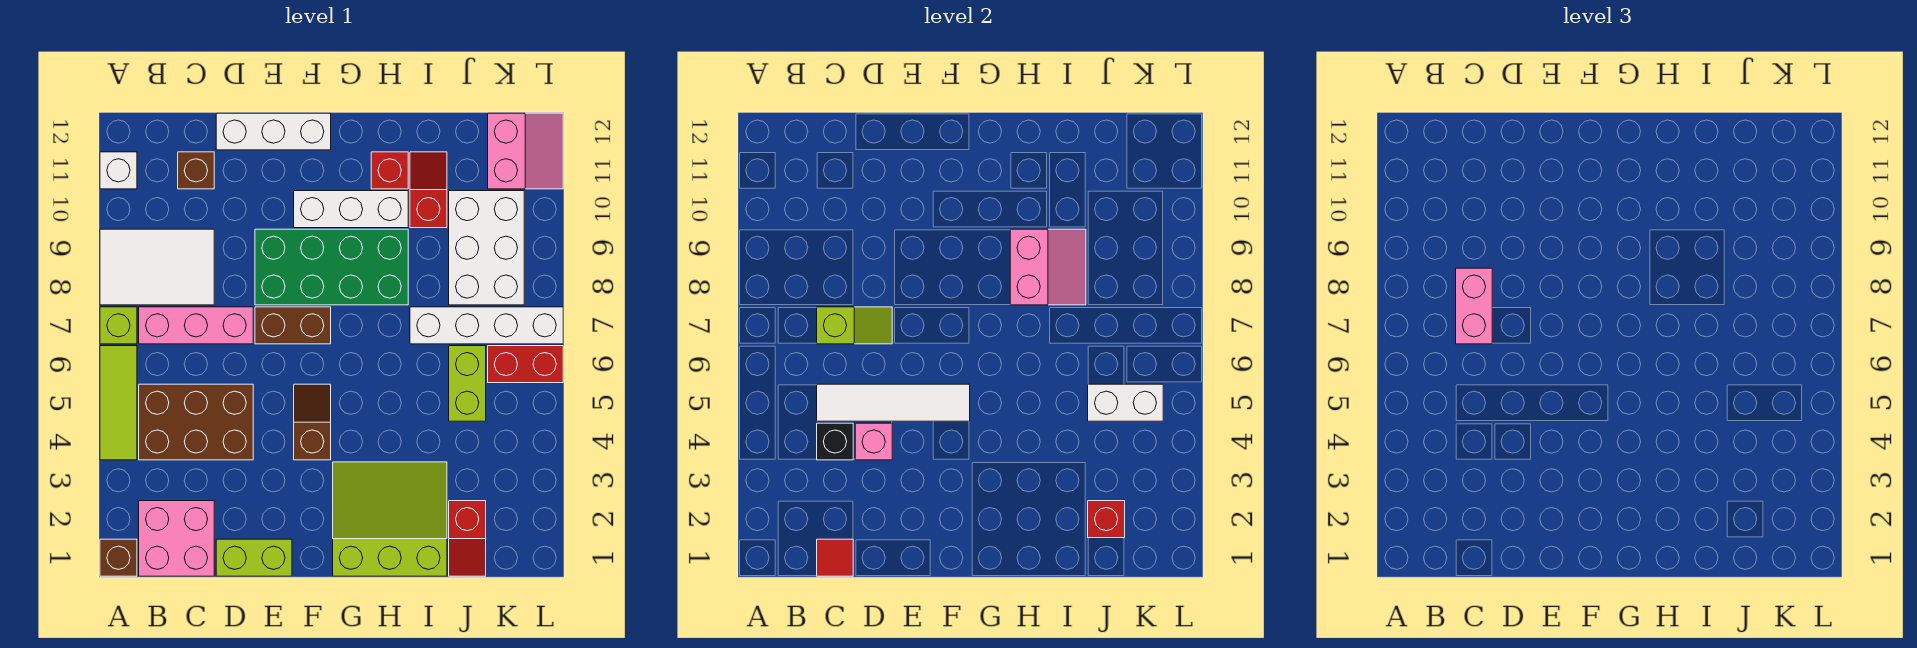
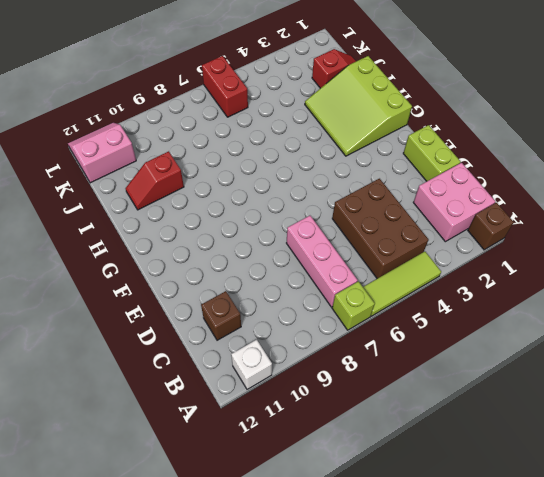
none -> white 2x3 tile [100,229,214,305]
none -> white 1x3 brick [216,113,331,150]
none -> brown 1x2 brick [255,307,331,344]
none -> green 2x4 brick [255,229,408,305]

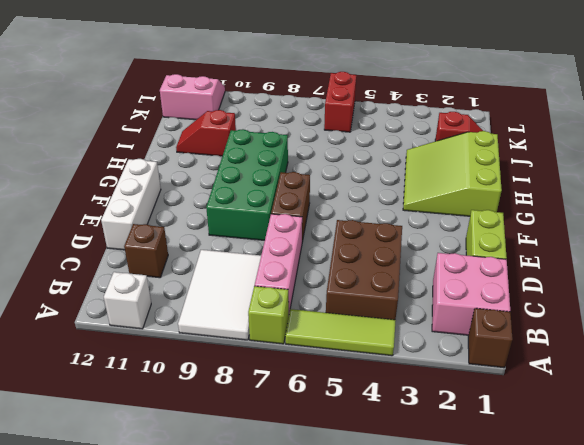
none -> brown 1x2 slope [294,384,331,460]
none -> white 1x3 brick [294,191,408,228]
none -> red 1x1 brick [371,152,408,189]
none -> white 1x4 brick [410,307,563,344]

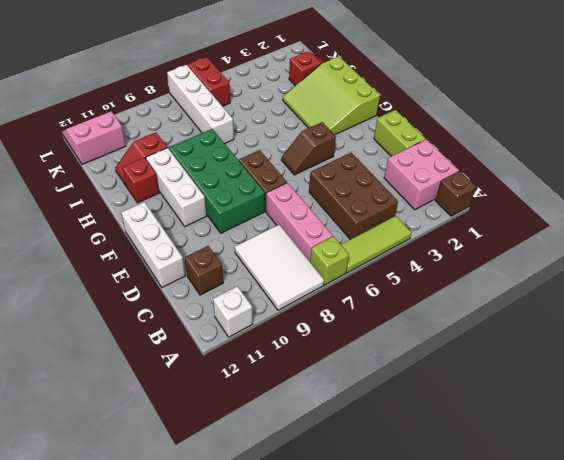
none -> lime 1x2 brick [449,346,486,421]
none -> white 2x3 brick [449,191,524,305]
none -> red 1x1 tile [817,539,853,576]
none -> black 1x1 brick [817,423,853,460]

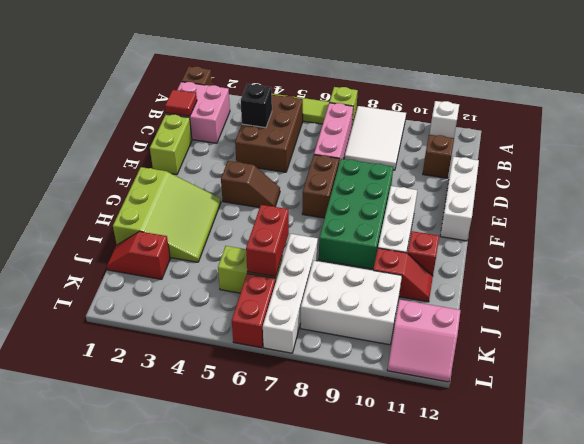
red 1x2 brick [246,205,289,277] -> none
none -> white 1x4 tile [817,384,970,421]
none -> lime 1x2 slope [817,307,892,344]
none -> pink 1x1 brick [855,423,892,460]
none -> pink 2x2 slope [1010,229,1086,305]

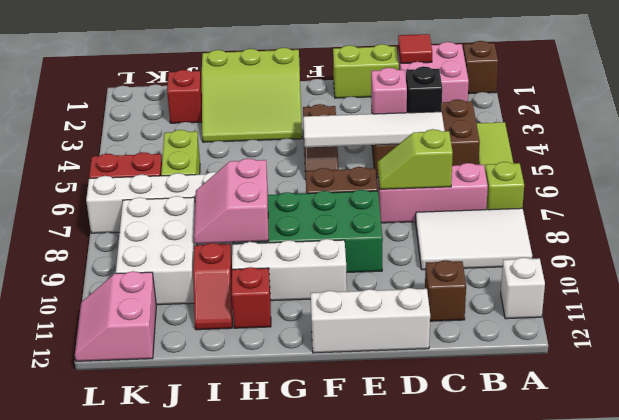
none -> red 1x1 brick [1088,501,1125,538]
none -> white 1x2 brick [1088,384,1163,421]
none -> pink 1x2 brick [1456,268,1492,344]

